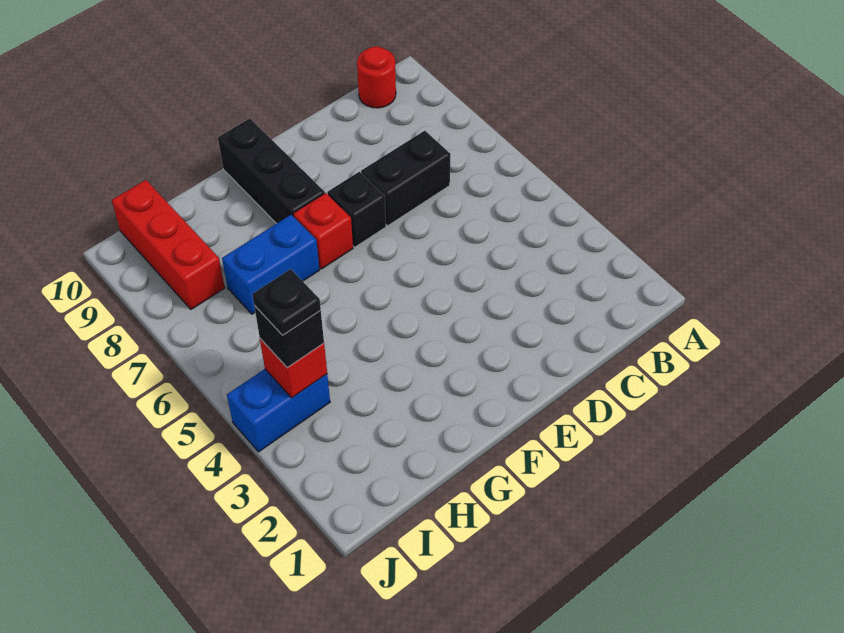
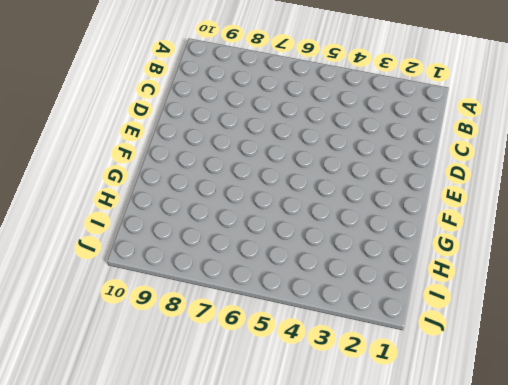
none -> red 1x1 round brick [357,47,396,108]
none -> black 1x2 brick [361,131,451,226]

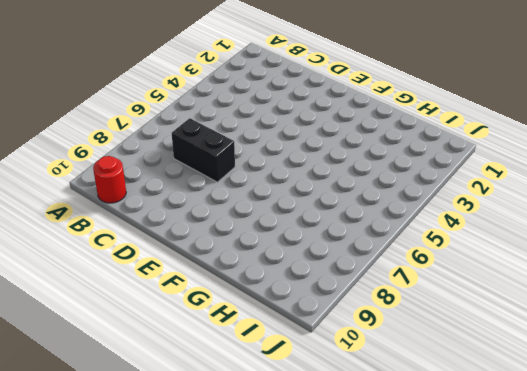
none -> black 1x1 brick [327,172,386,247]
none -> red 1x1 brick [293,193,353,269]

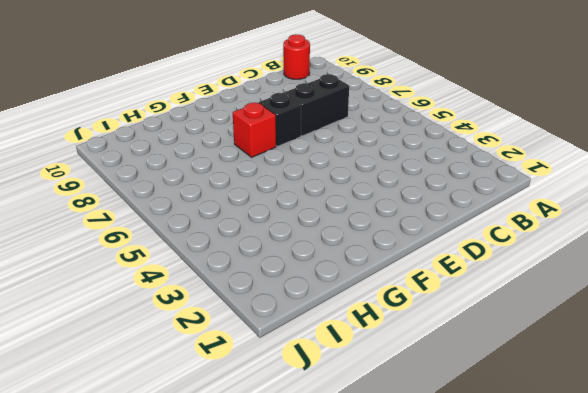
none -> black 1x3 brick [218,118,325,224]
none -> blue 1x2 brick [222,215,319,314]

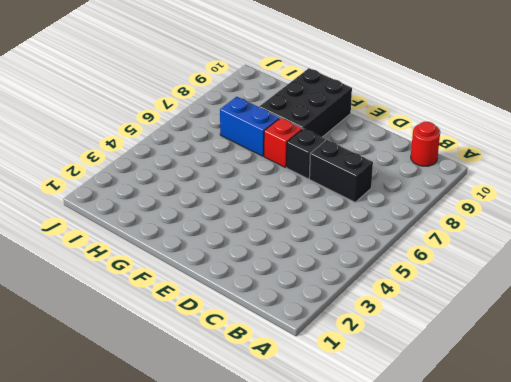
black 2x3 brick [260,68,352,137] -> black 1x3 brick [218,118,325,224]
none -> blue 1x2 brick [227,369,330,452]
none -> red 1x3 brick [112,180,225,309]

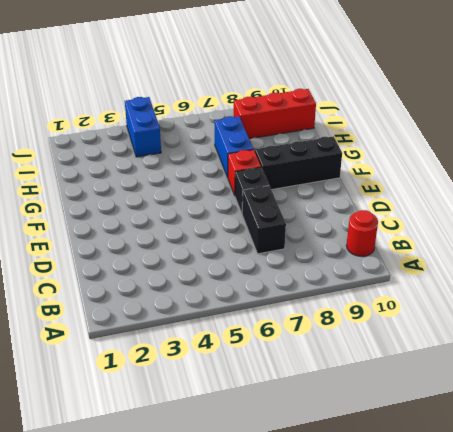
none -> red 1x1 brick [260,339,327,398]
none -> black 1x1 brick [254,306,324,368]

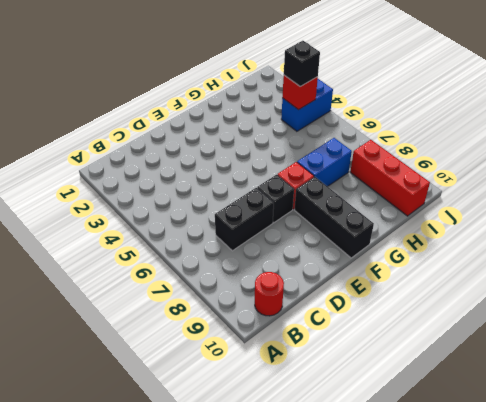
none -> black 1x1 plate [252,269,321,335]

